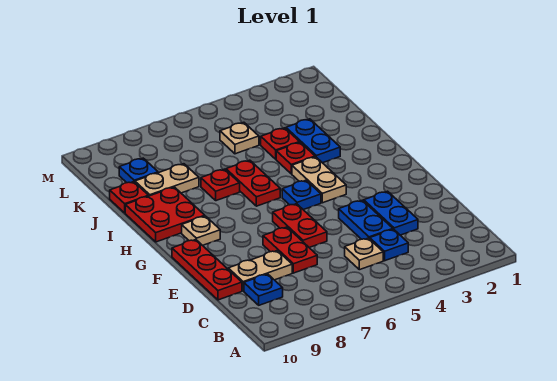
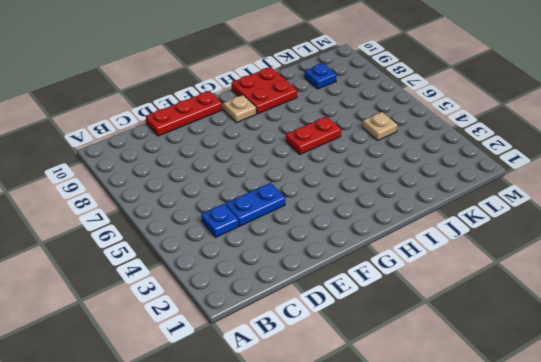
none -> tan 1x1 plate [345,238,383,270]
none -> blue 1x1 plate [244,274,283,305]
none -> blue 1x2 plate [364,191,418,235]

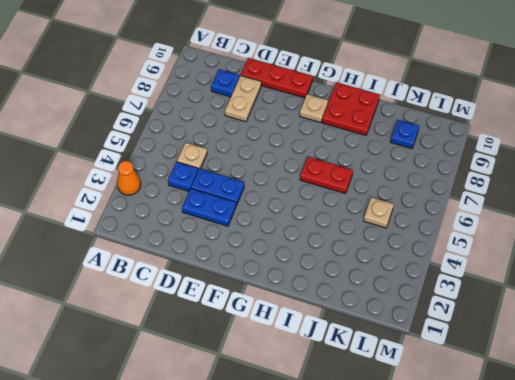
orange 1x1 cone [117,161,141,195] -> none
none -> red 1x2 plate [263,227,317,273]
none -> red 1x2 plate [273,204,327,248]
none -> tan 1x2 plate [292,157,346,203]

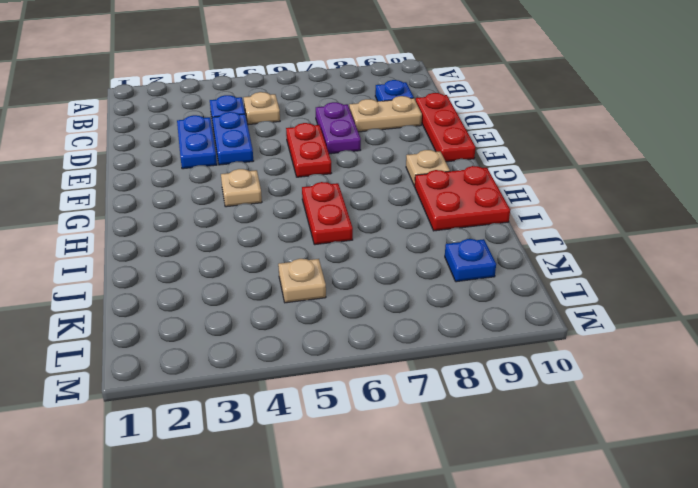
purple 1x2 plate [316,102,361,154] -> red 1x2 plate [263,227,317,273]
tan 1x1 plate [221,169,262,207] -> tan 1x2 plate [292,157,346,203]
none -> blue 1x1 plate [282,180,321,210]
none -> blue 1x2 plate [286,119,340,163]
none -> red 1x1 plate [276,142,315,174]

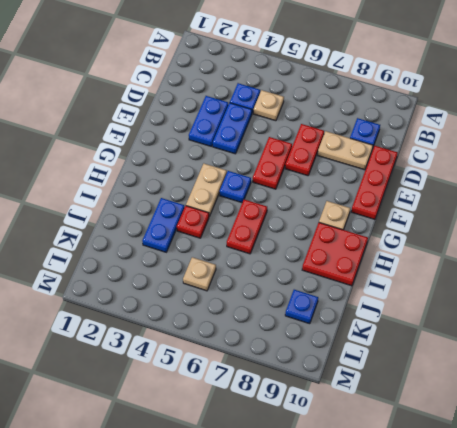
none -> red 1x1 plate [201,169,240,201]
none -> red 1x1 plate [261,128,300,159]
none -> tan 1x2 plate [135,164,199,196]

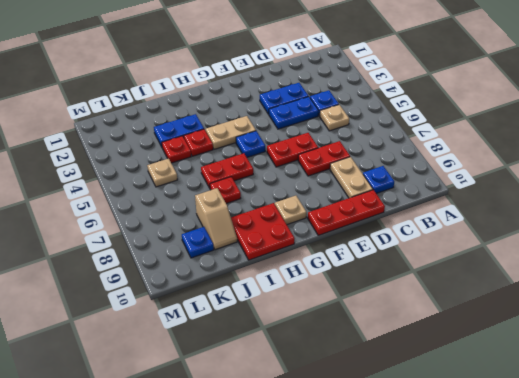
tan 1x2 slope [195,188,237,250] -> tan 1x2 plate [135,164,199,196]
none -> red 1x1 plate [110,182,149,213]

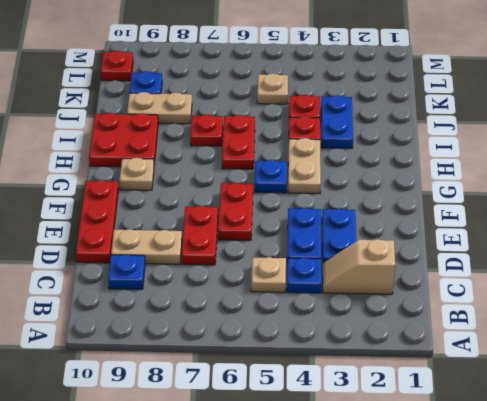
tan 1x2 slope [323,239,395,294] -> none
red 1x1 plate [100,51,133,81] -> red 1x1 plate moved to [110,182,149,213]

